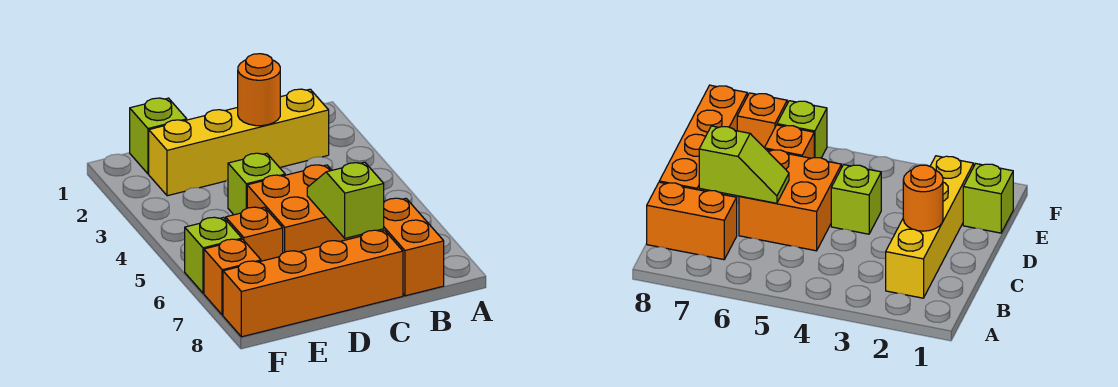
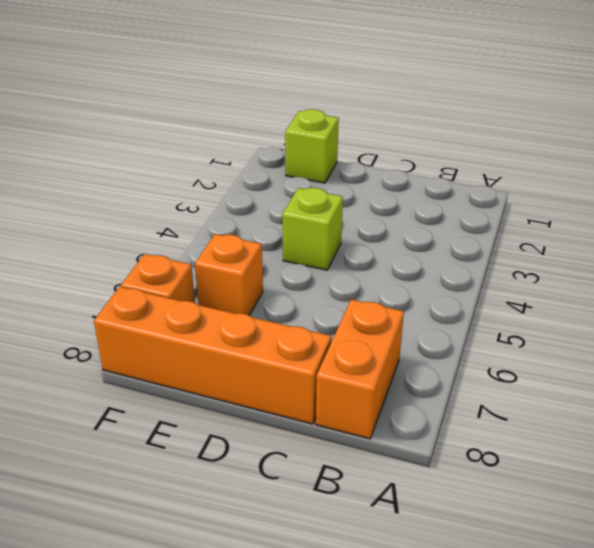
none -> yellow 1x4 brick [149,89,329,196]
none -> orange 2x2 brick [247,165,362,253]

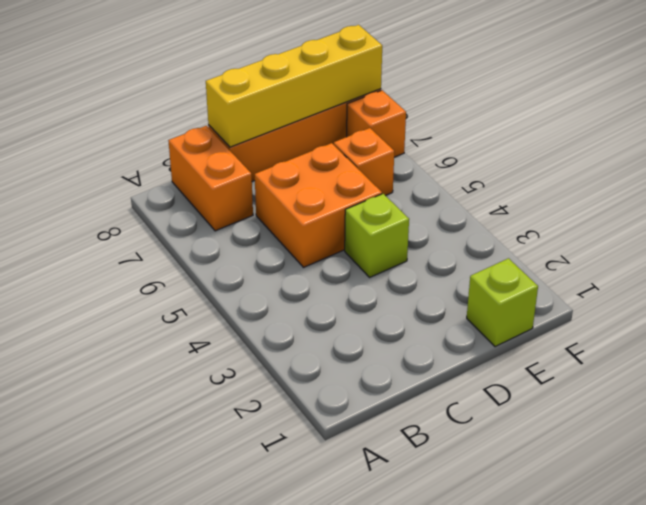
yellow 1x4 brick [206,25,382,147] -> yellow 1x4 brick moved to [149,89,329,196]
none -> lime 1x1 brick [185,217,242,293]
none -> orange 1x1 round brick [238,54,280,126]

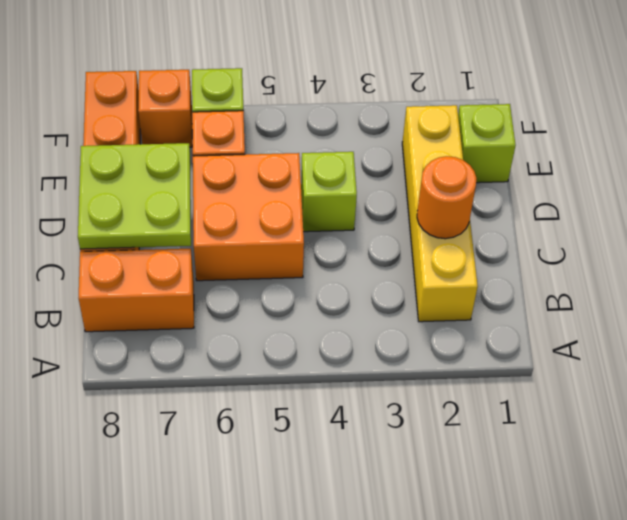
lime 2x2 plate [78,143,191,249] -> lime 1x2 slope [307,162,384,238]

